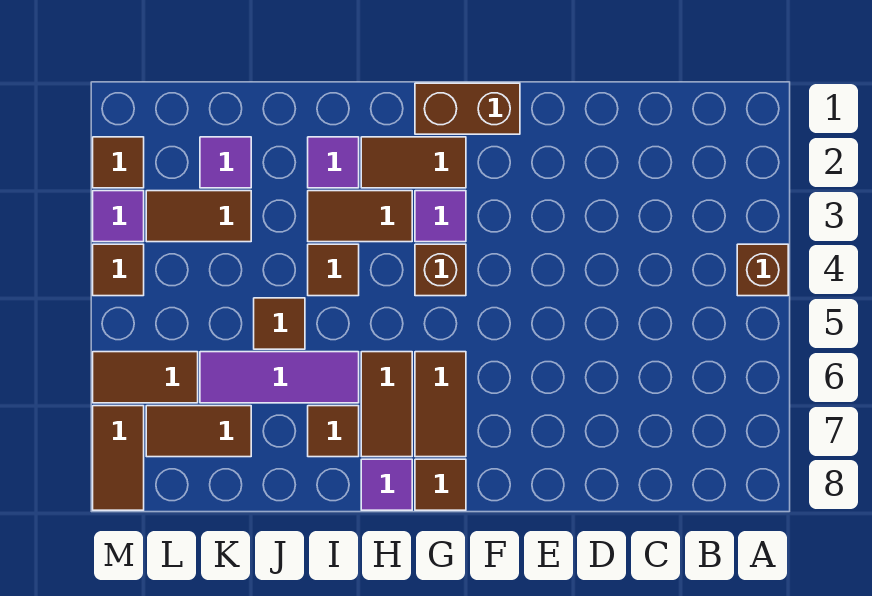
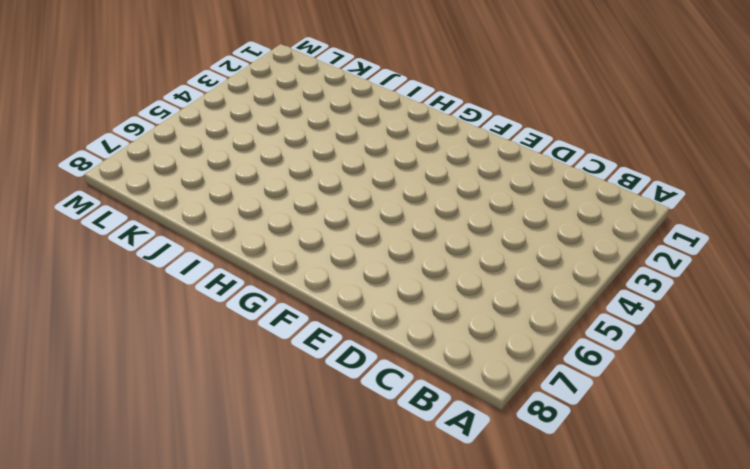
none -> brown 1x1 brick [737,244,788,296]
none -> brown 1x2 brick [415,83,520,134]
none -> brown 1x2 tile [361,137,466,188]

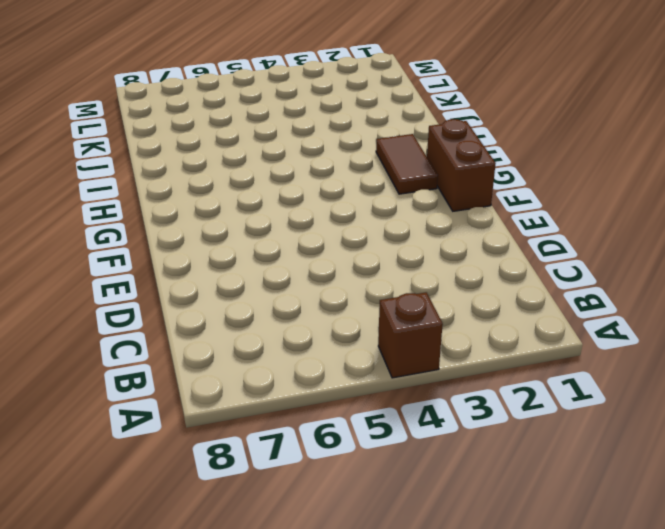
none -> purple 1x1 tile [415,191,466,242]
none -> brown 1x1 brick [415,244,466,296]
none -> brown 1x2 tile [415,352,466,457]

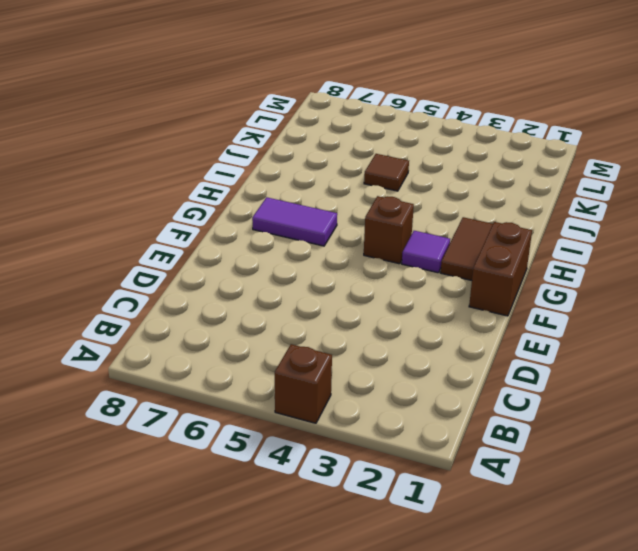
purple 1x2 tile [252,197,337,246] -> brown 1x2 tile [415,352,466,457]
none -> brown 1x1 tile [415,459,466,510]
none -> brown 1x2 tile [308,191,412,242]
none -> brown 1x2 tile [361,352,412,457]

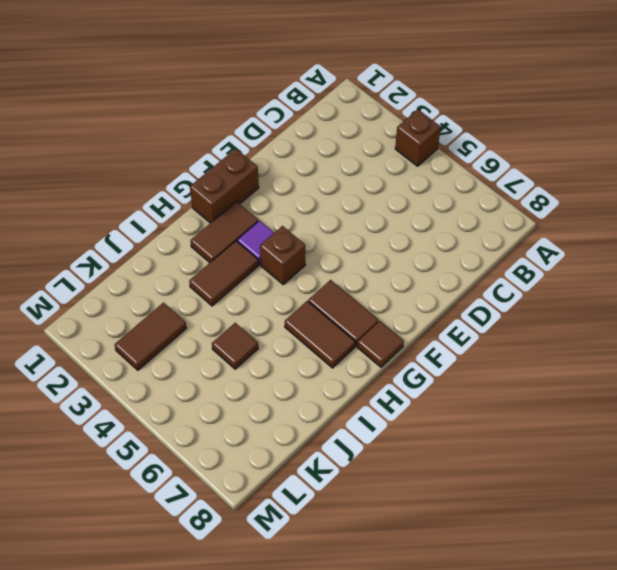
none -> purple 1x1 tile [361,459,412,510]
none -> purple 1x1 tile [308,137,359,188]
none -> brown 1x1 tile [308,244,359,296]

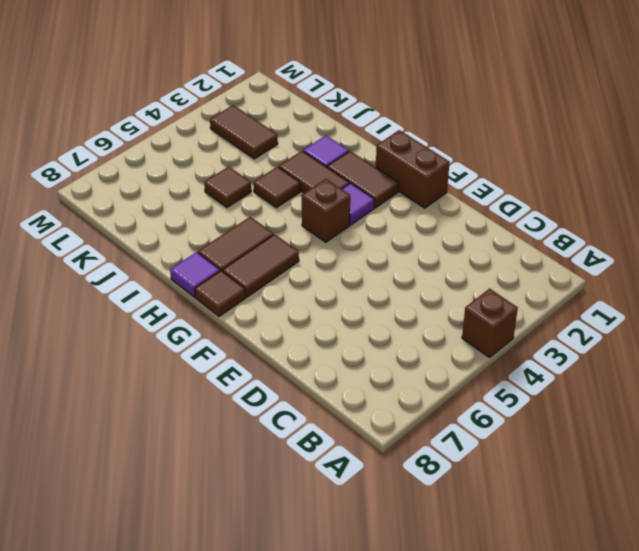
none -> purple 1x3 tile [200,352,359,403]
none -> brown 1x1 tile [308,406,359,457]
none -> purple 1x1 tile [200,137,251,188]

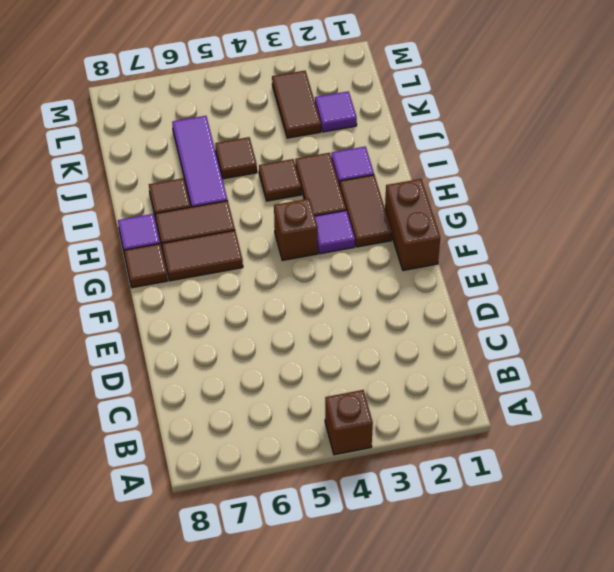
none -> brown 1x2 tile [146,406,251,457]
none -> brown 1x2 tile [93,352,198,403]
none -> brown 1x1 tile [93,137,144,188]

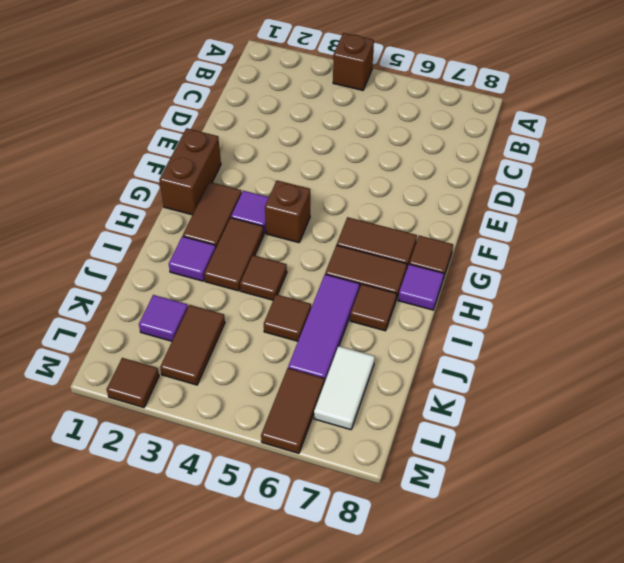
white 1x2 tile [314,346,375,430] -> brown 1x2 tile [146,406,251,457]
none -> purple 1x1 tile [93,191,144,242]
none -> brown 1x1 tile [93,244,144,296]
none -> brown 1x2 tile [93,406,144,510]

